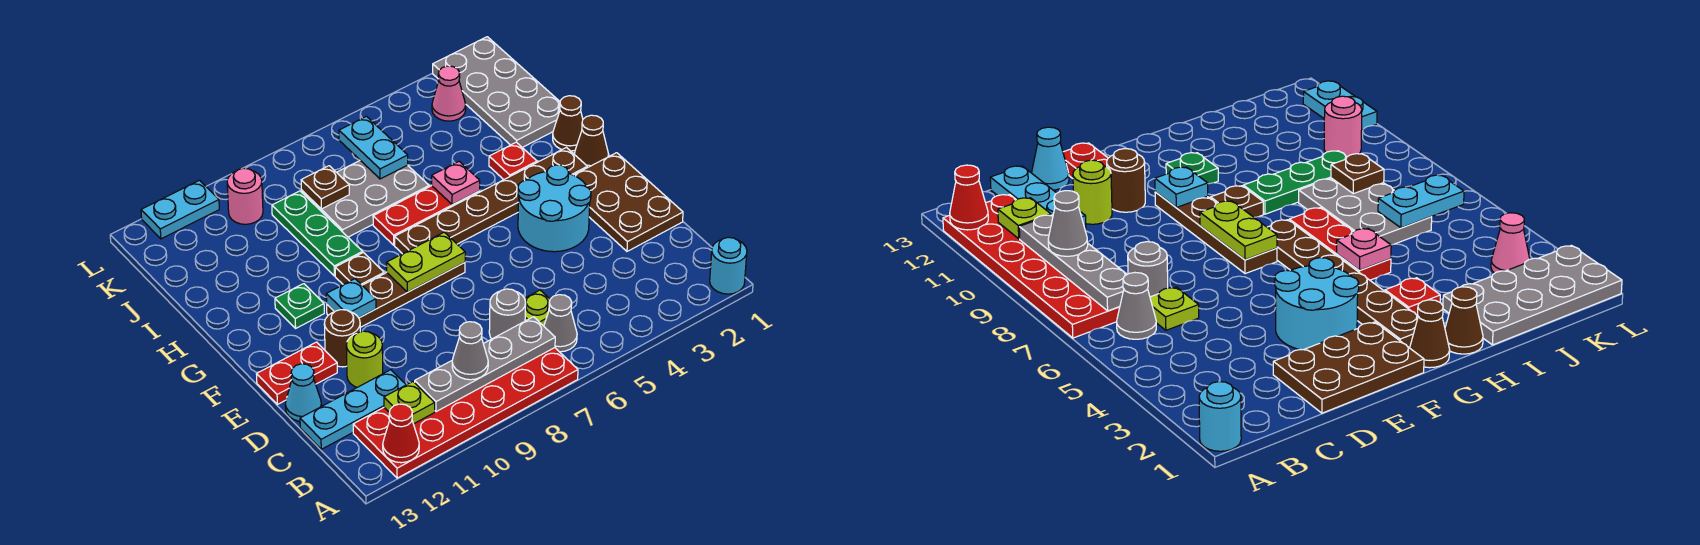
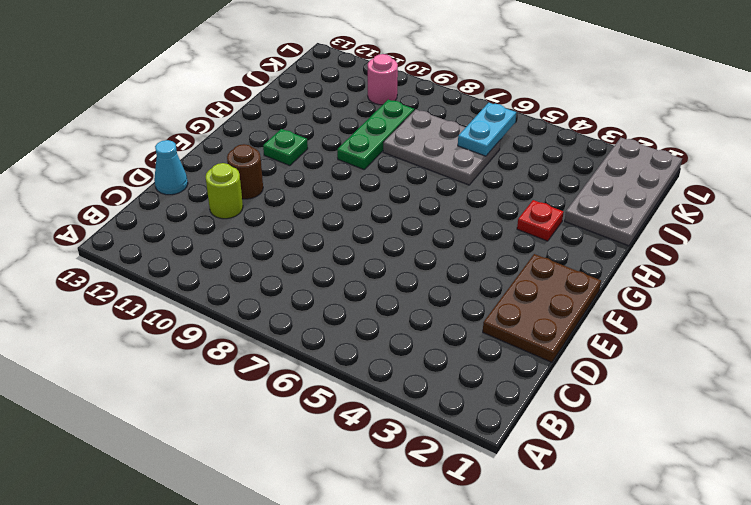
none -> cyan 1x1 round brick [710,237,747,294]
none -> red 2x6 plate [353,348,578,478]
none -> grey 1x1 cone [544,295,577,352]
none -> lime 1x1 plate [525,290,550,326]

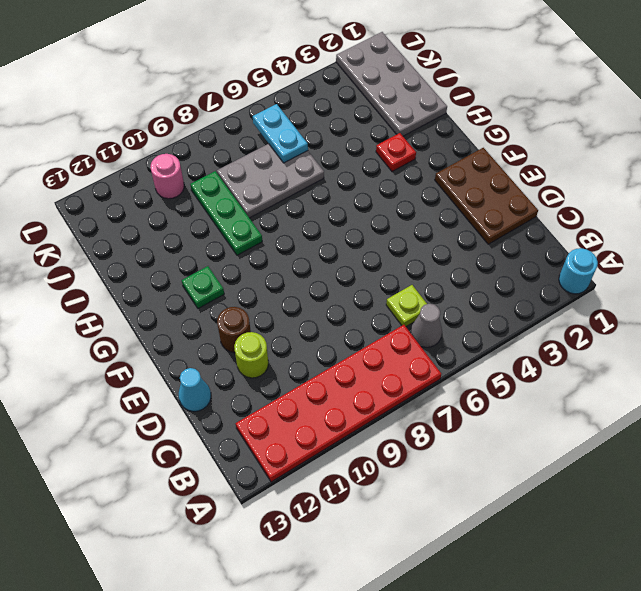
none -> grey 1x1 round brick [489,289,526,339]
none -> cyan 1x3 plate [300,370,406,449]
none -> cyan 2x2 round brick [518,165,591,252]
none -> red 1x2 plate [257,342,337,404]

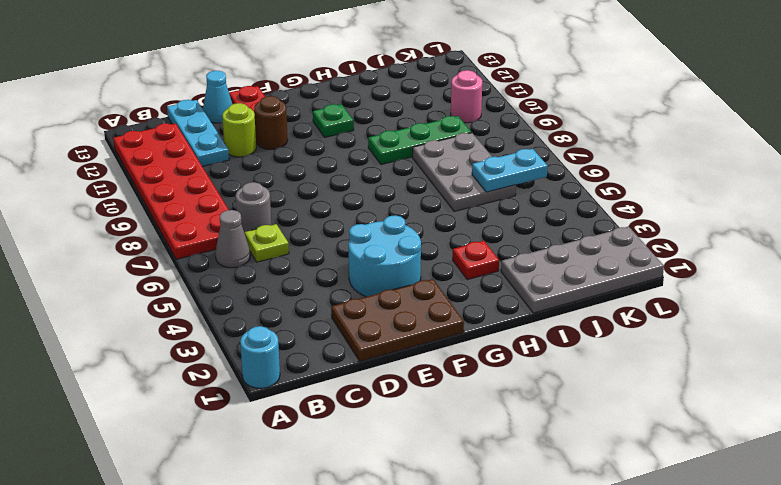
none -> brown 1x4 plate [327,262,465,327]
none -> brown 1x1 cone [575,115,609,168]
none -> brown 1x6 plate [395,147,587,254]
none -> brown 1x1 plate [335,253,384,285]

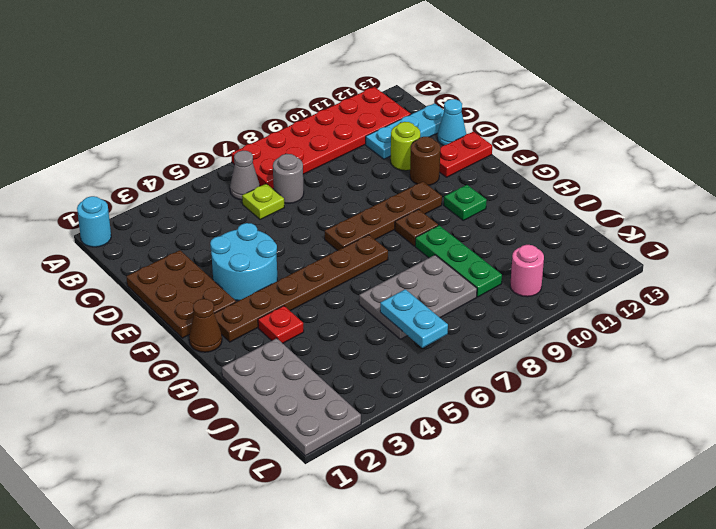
none -> brown 1x1 cone [553,96,583,151]
none -> red 1x3 plate [373,186,480,245]
none -> pink 1x1 cone [432,66,466,121]
none -> cyan 1x2 plate [141,180,219,239]

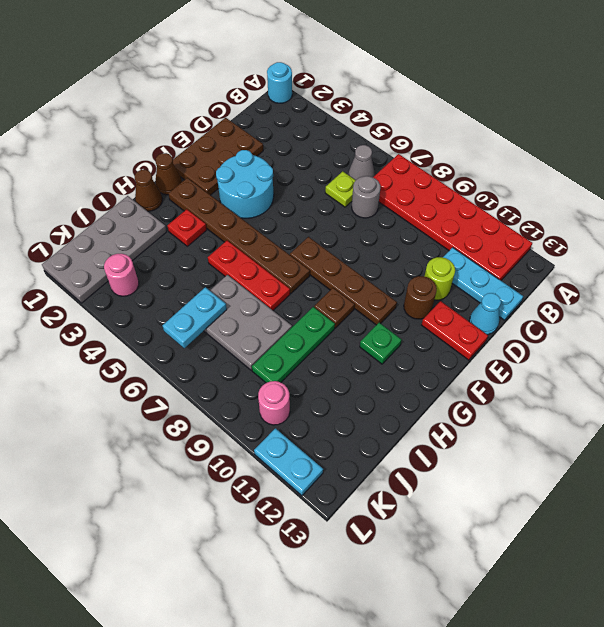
pink 1x1 round brick [104,254,139,296] -> pink 1x1 cone [432,66,466,121]
none -> red 1x1 cone [383,404,419,463]
none -> grey 1x4 plate [415,317,555,412]
none -> lime 1x1 plate [384,382,435,424]
none -> lime 1x2 plate [387,232,465,292]

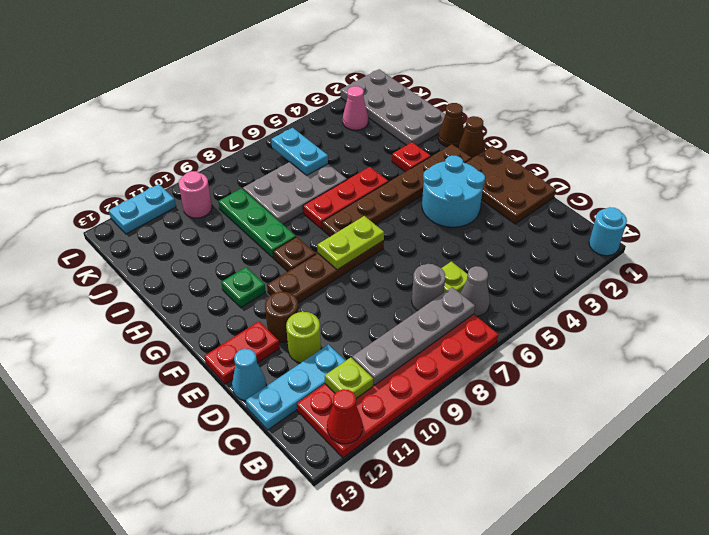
none -> cyan 1x1 plate [326,279,376,318]
none -> pink 1x1 plate [432,161,480,205]
none -> brown 1x1 plate [301,166,349,209]
none -> grey 1x1 cone [452,322,488,380]

